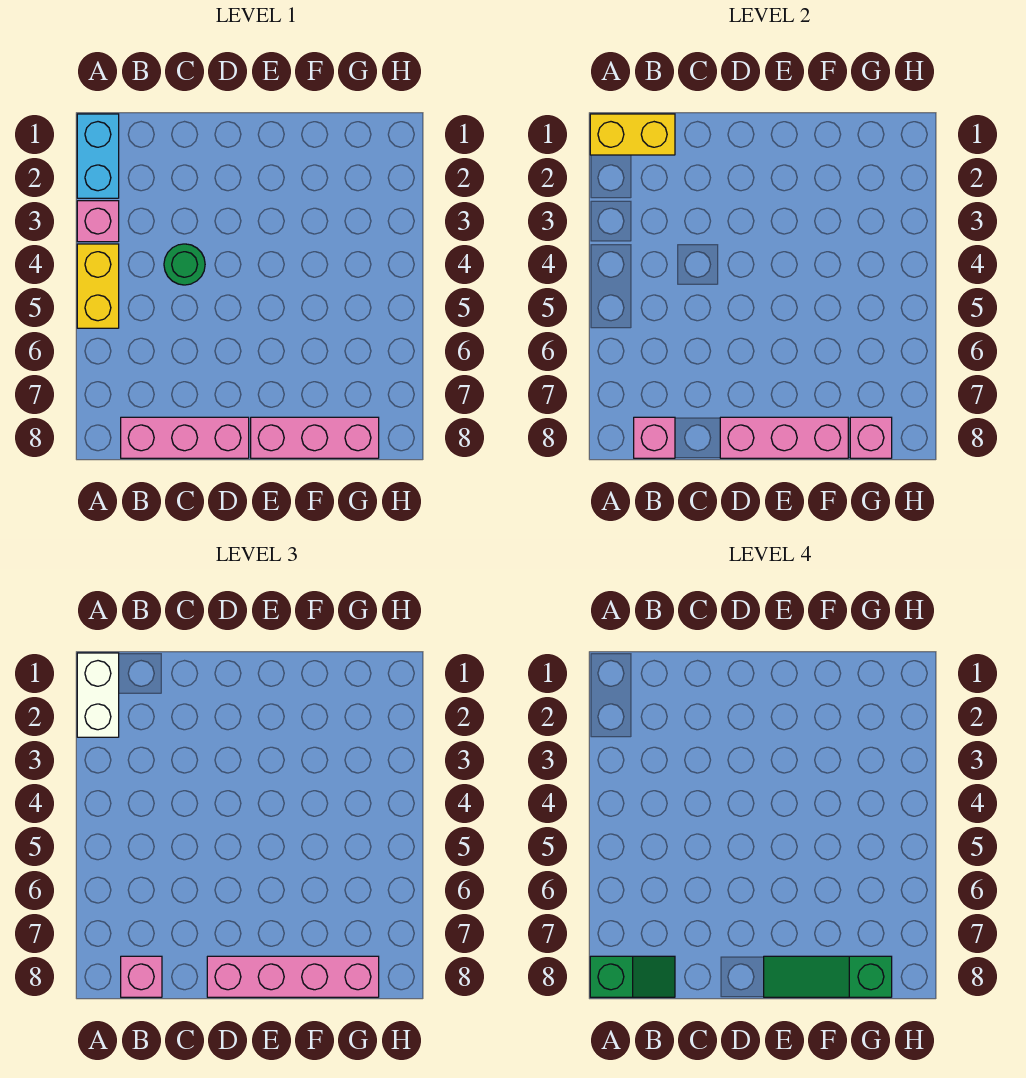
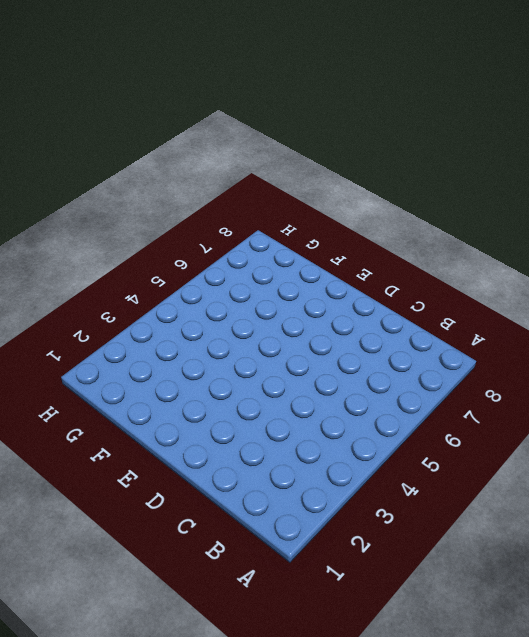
none -> cyan 1x2 brick [77,114,119,198]
none -> pink 1x1 brick [77,201,119,242]
none -> yellow 1x2 brick [77,244,119,328]

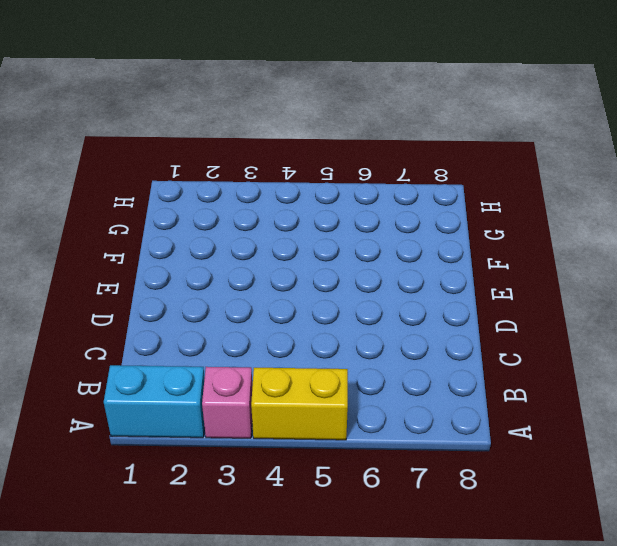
none -> pink 1x3 brick [121,417,249,458]
none -> green 1x1 round brick [164,244,205,285]
none -> pink 1x3 brick [251,417,379,458]

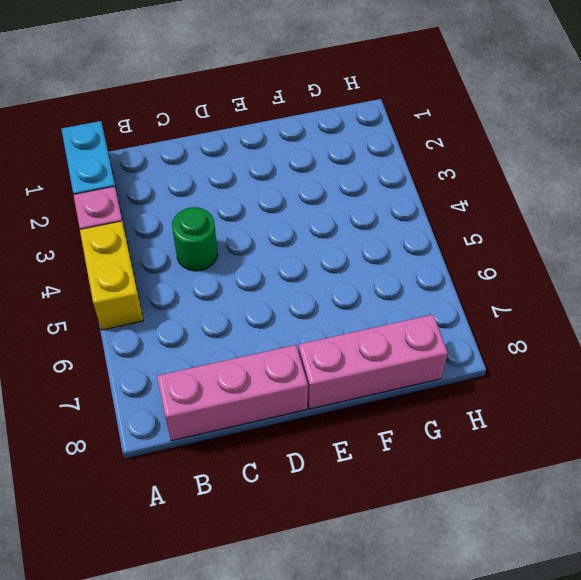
none -> yellow 1x2 brick [590,114,675,155]
none -> pink 1x1 brick [634,417,675,458]
none -> pink 1x3 brick [720,417,848,458]

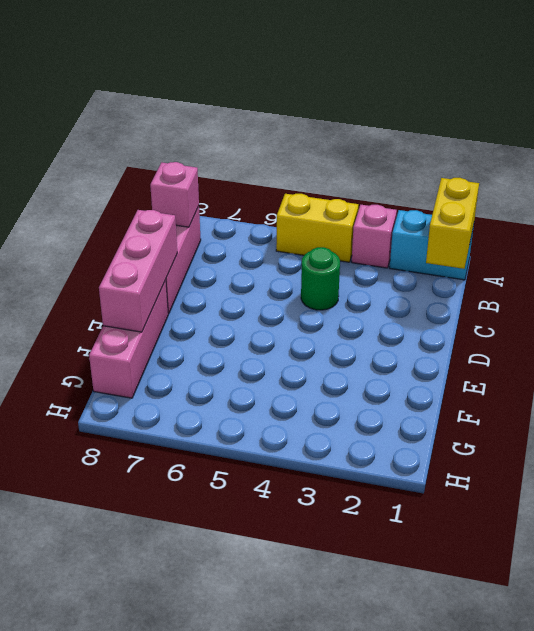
none -> pink 1x1 brick [850,417,892,458]
none -> white 1x2 brick [77,653,119,737]
none -> pink 1x1 brick [121,956,162,997]

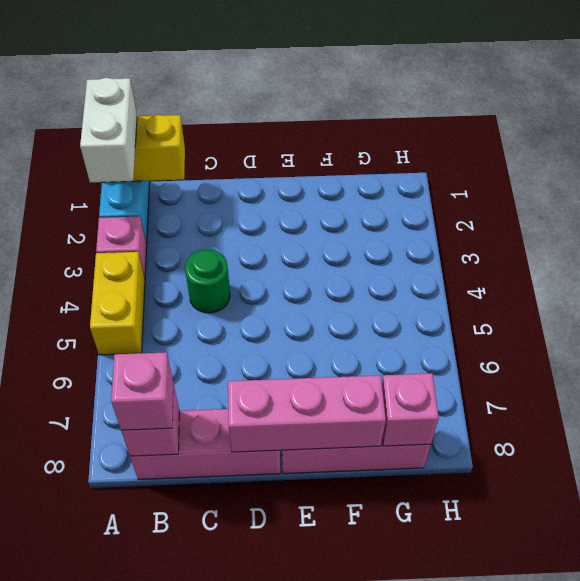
none -> pink 1x4 brick [207,956,379,997]
none -> green 1x2 slope [590,956,675,997]
none -> green 1x3 slope [764,956,892,997]

